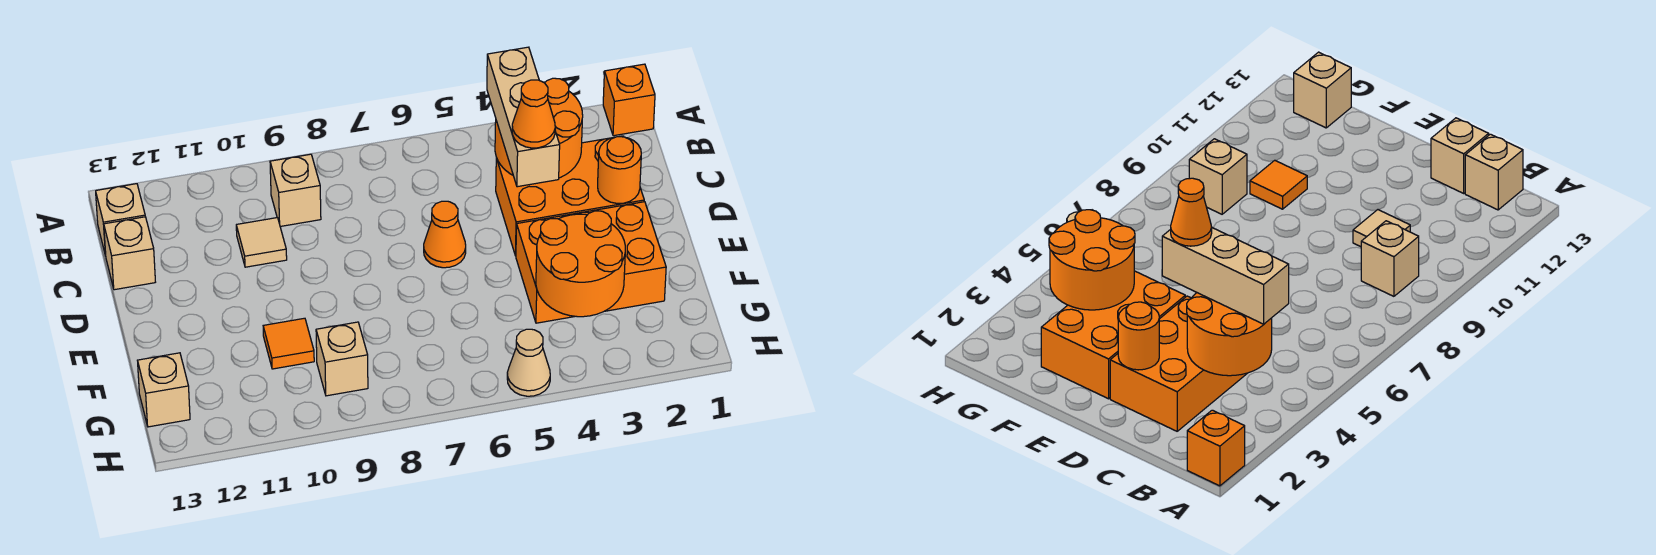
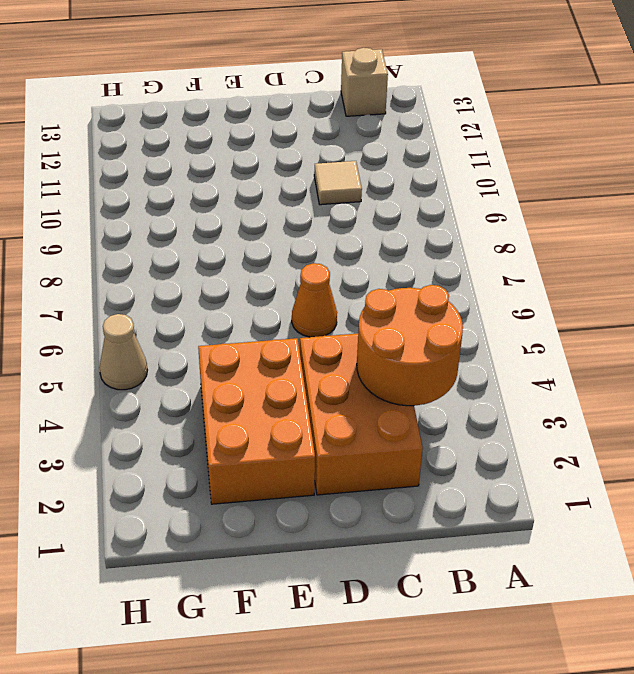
none -> orange 1x1 brick [603,64,655,136]
none -> tan 1x1 brick [270,154,321,226]
none -> tan 1x1 brick [104,217,155,290]

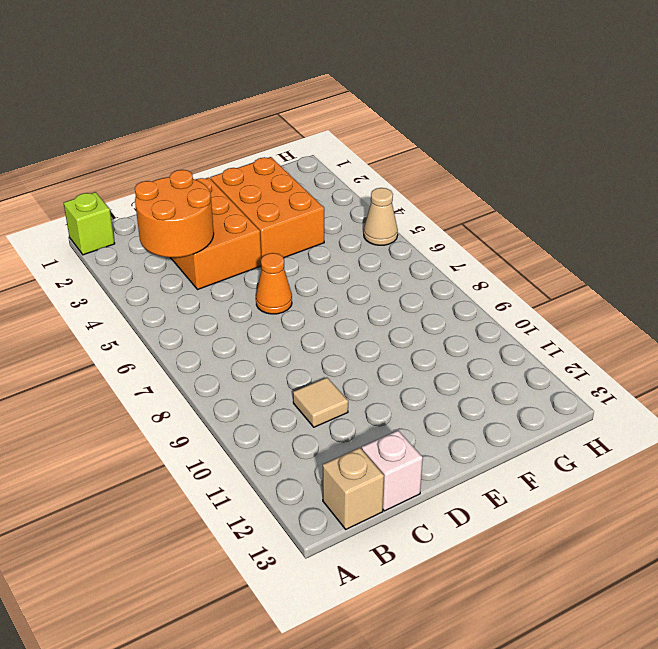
lime 1x1 brick [64,192,115,255] -> orange 1x1 brick [603,64,655,136]
white 1x1 brick [362,430,423,511] -> tan 1x1 brick [104,217,155,290]
none -> tan 1x1 brick [270,154,321,226]
none -> orange 1x1 tile [263,318,314,369]
none -> tan 1x1 brick [316,322,368,396]

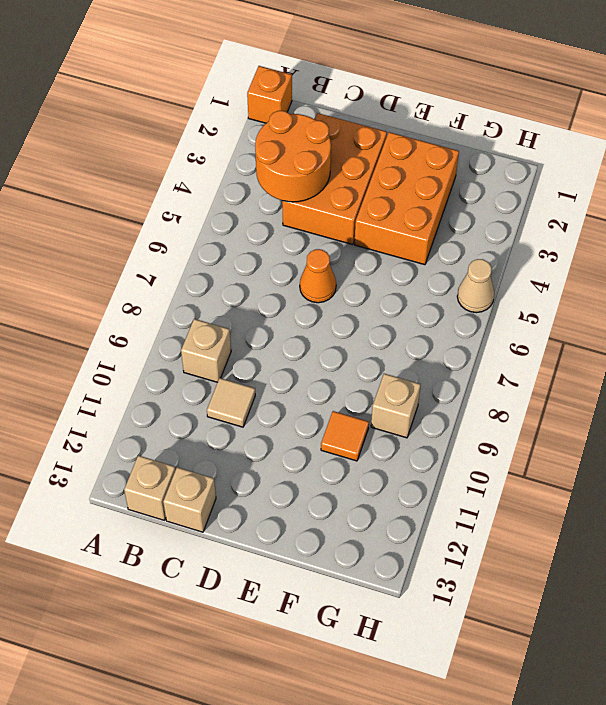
none -> tan 1x1 brick [137,353,190,427]
none -> orange 1x1 round brick [598,137,641,204]
none -> orange 2x2 round brick [536,211,625,317]

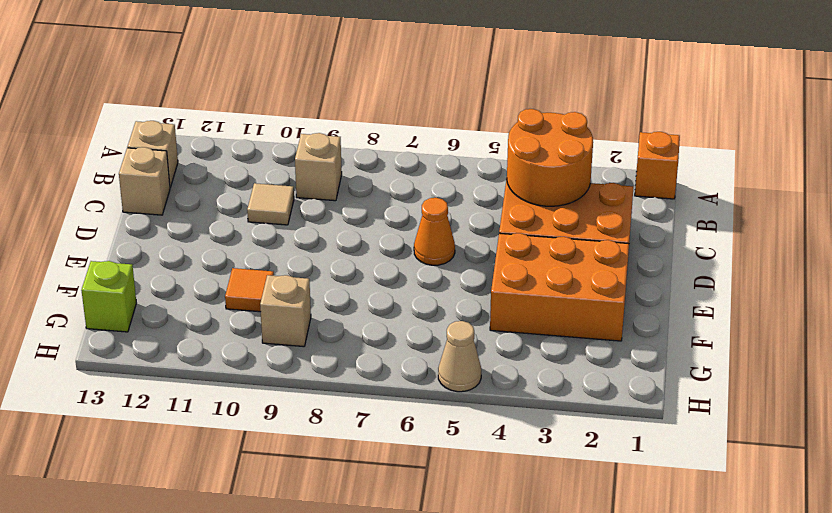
lime 1x1 brick [81,261,136,332] -> tan 1x1 brick [137,353,190,427]
none -> orange 1x1 round brick [598,137,641,204]
none -> orange 2x2 round brick [536,211,625,317]
none -> tan 1x3 brick [487,47,560,187]

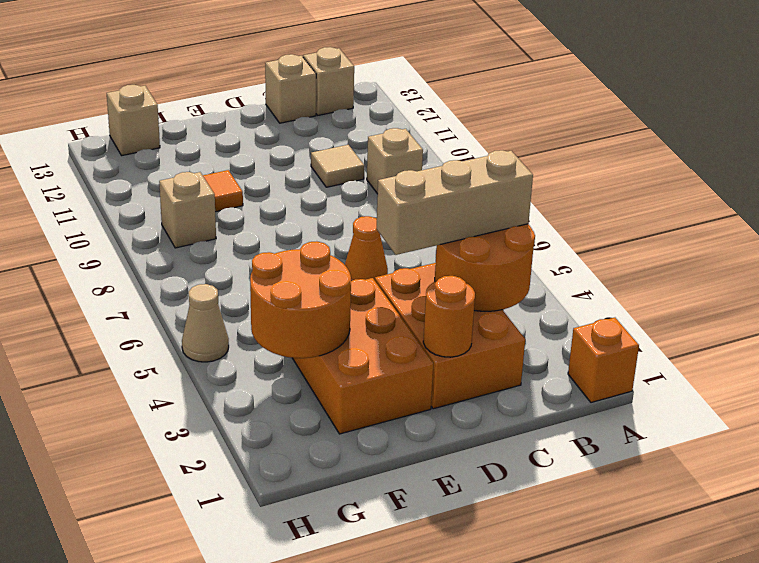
none -> orange 1x1 cone [512,80,555,148]

